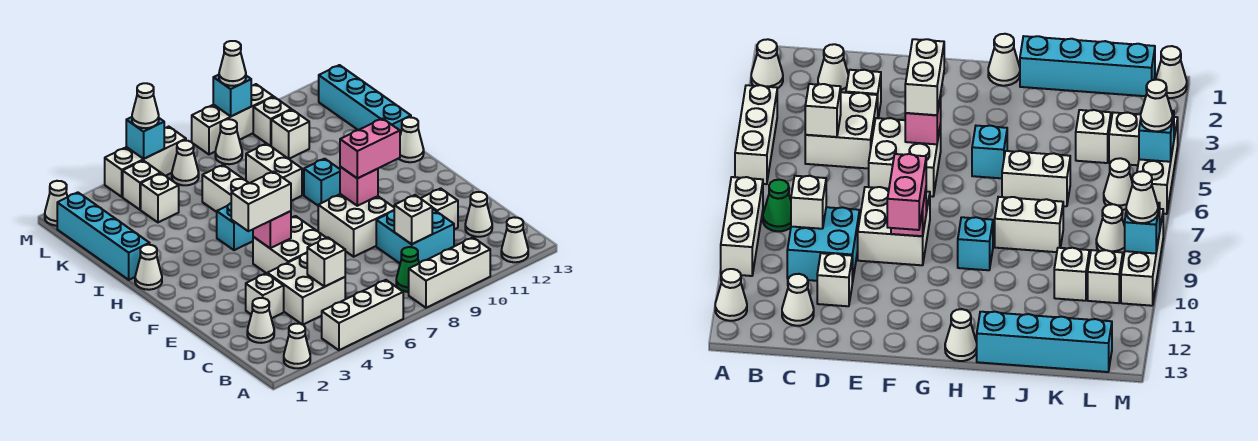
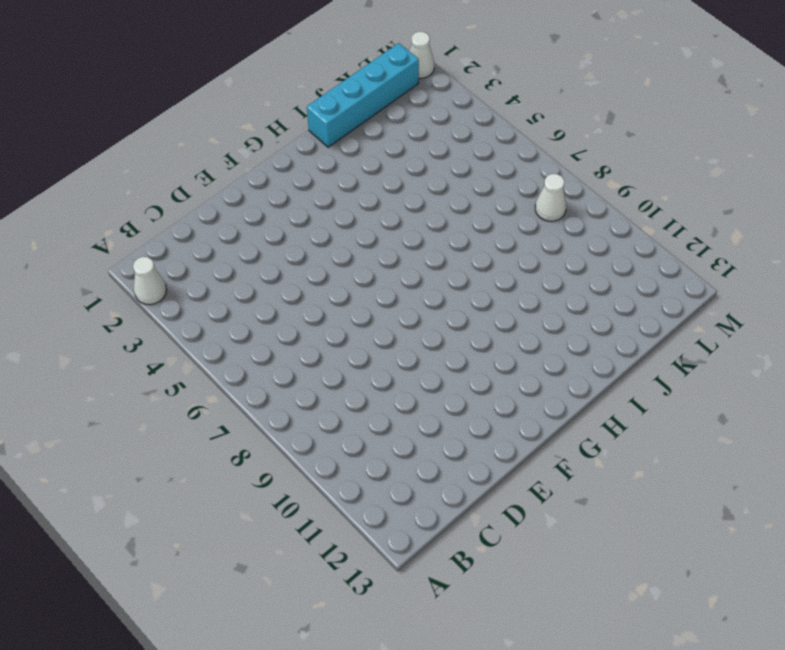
none -> white 1x3 brick [322,280,403,350]
none -> white 1x3 brick [409,238,490,308]
none -> white 1x1 cone [501,217,528,262]
none -> green 1x1 cone [396,247,419,292]

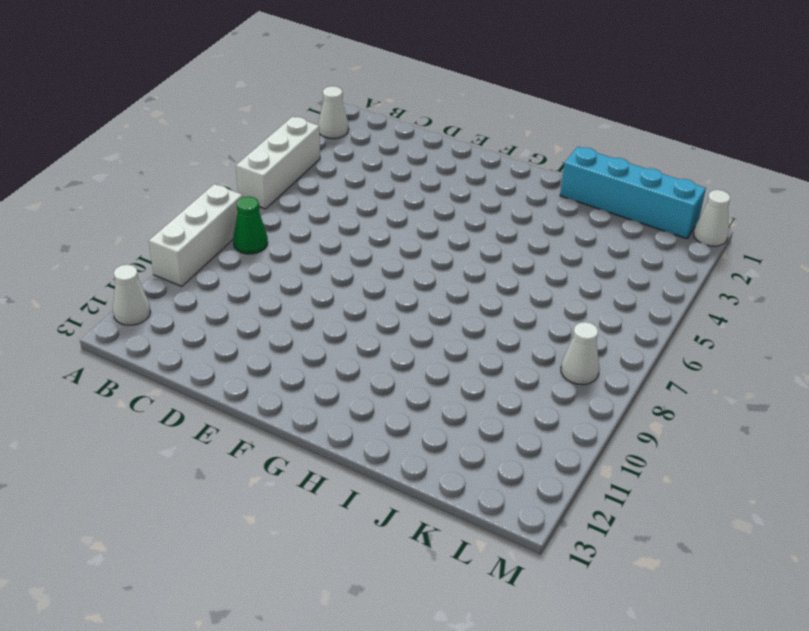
none -> white 1x1 cone [247,298,274,343]
none -> white 2x2 brick [267,253,345,325]
none -> cyan 2x2 brick [376,209,454,263]
none -> white 1x1 cone [465,192,492,237]

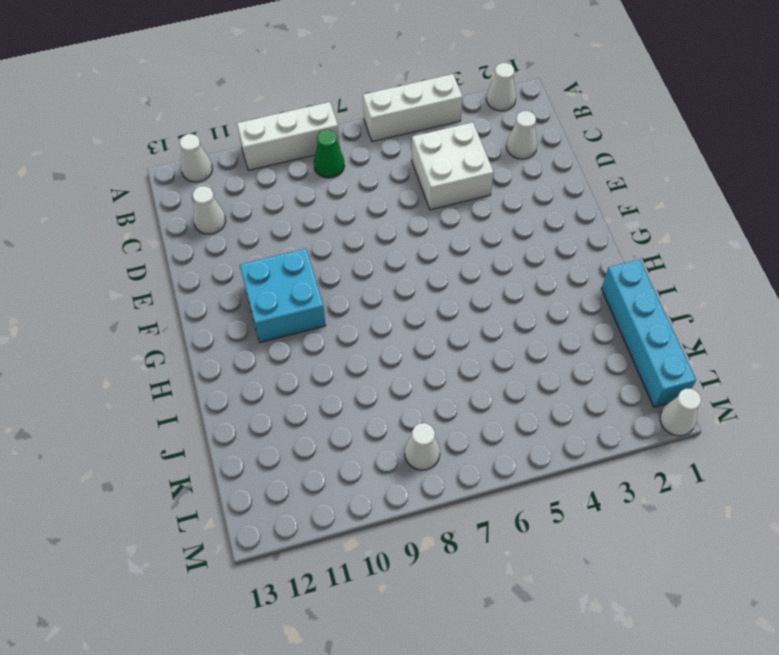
cyan 2x2 brick [240,249,326,342] -> cyan 2x2 brick moved to [376,209,454,263]
none -> white 1x1 brick [246,273,284,318]
none -> white 1x1 brick [420,188,458,229]
none -> white 2x2 brick [253,216,326,273]
none -> white 2x2 brick [318,194,394,257]

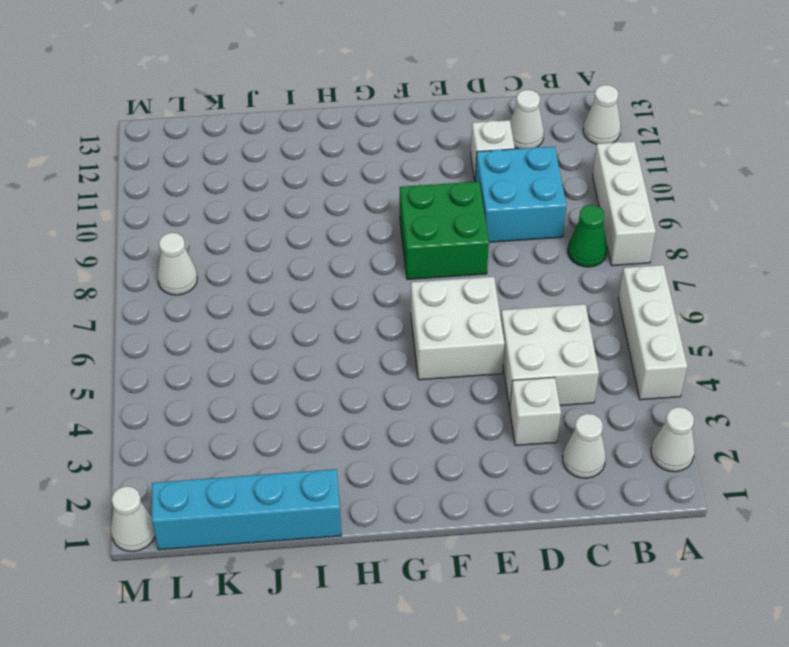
green 2x2 brick [400,182,489,279] -> white 2x2 brick [318,194,394,257]
none -> white 1x1 cone [135,245,162,290]
none -> cyan 1x1 brick [217,203,253,250]
none -> cyan 1x1 brick [304,159,340,205]
none -> white 1x1 cone [399,117,424,162]

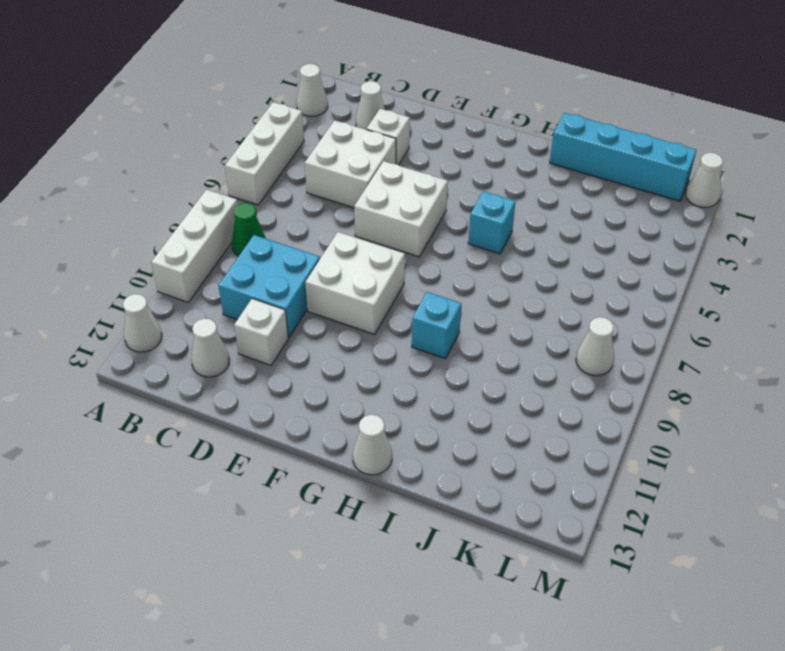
none -> white 1x1 cone [135,245,162,290]
none -> white 1x2 brick [202,165,248,212]
none -> white 1x2 brick [246,144,302,201]
none -> cyan 1x4 brick [319,65,411,135]

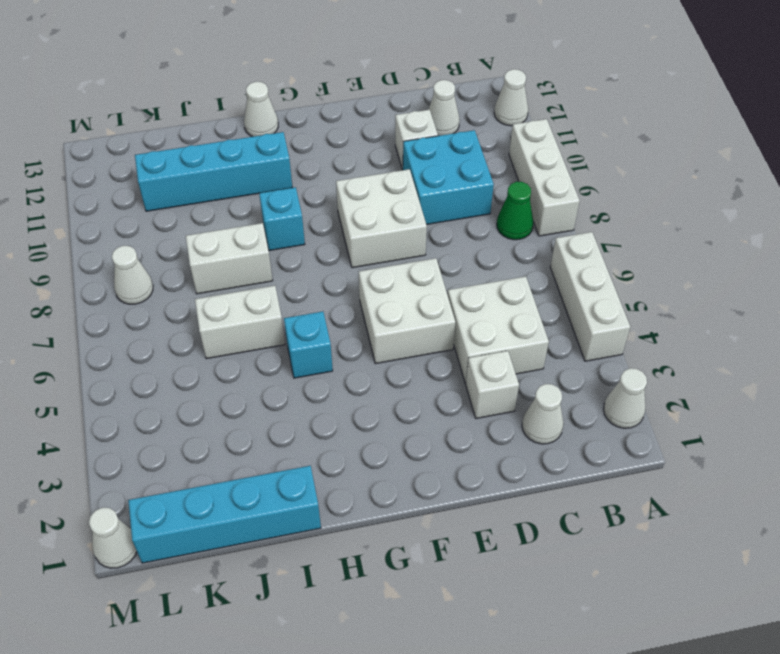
cyan 1x4 brick [135,132,292,211] -> cyan 1x4 brick moved to [319,65,411,135]
none -> white 1x1 cone [135,245,162,290]
none -> white 1x1 brick [141,173,179,222]
none -> white 1x1 brick [271,110,309,159]
none -> white 1x1 brick [123,160,161,210]

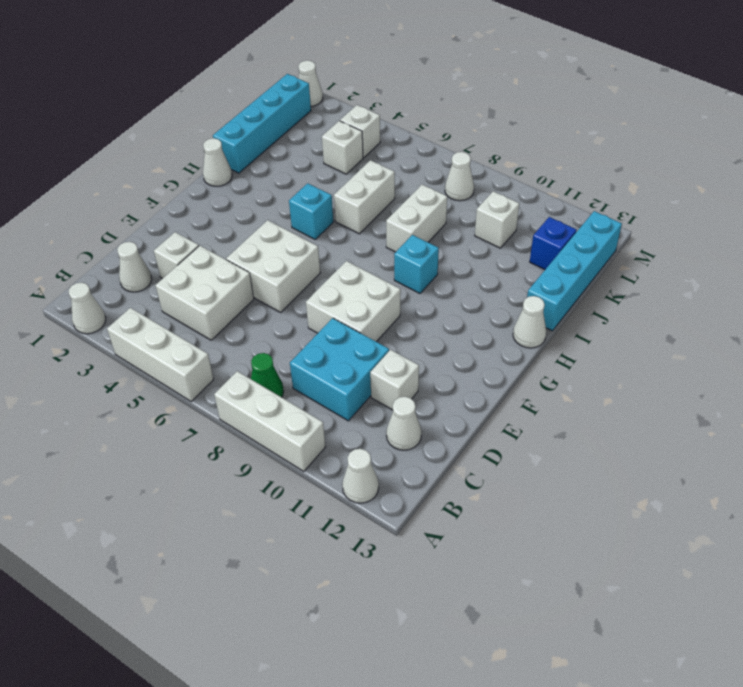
blue 1x1 brick [530,217,577,270] -> none
none -> white 1x1 cone [172,141,199,185]
none -> white 1x1 brick [253,97,291,146]
none -> white 1x3 brick [105,127,186,197]
none -> white 1x3 brick [192,84,273,154]

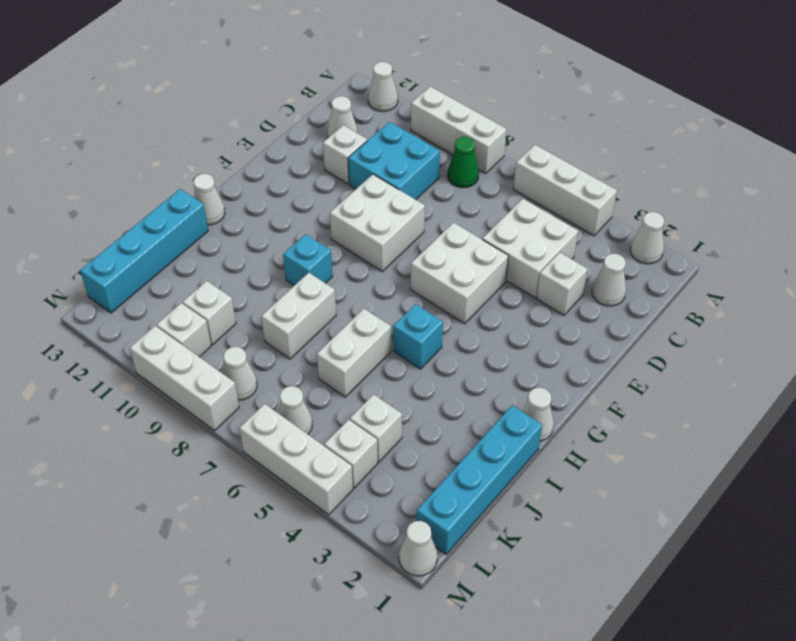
none -> white 1x1 brick [307,237,345,287]
none -> white 1x1 brick [394,195,432,244]
none -> pink 1x1 brick [253,211,291,248]
none -> pink 1x1 brick [340,167,378,206]

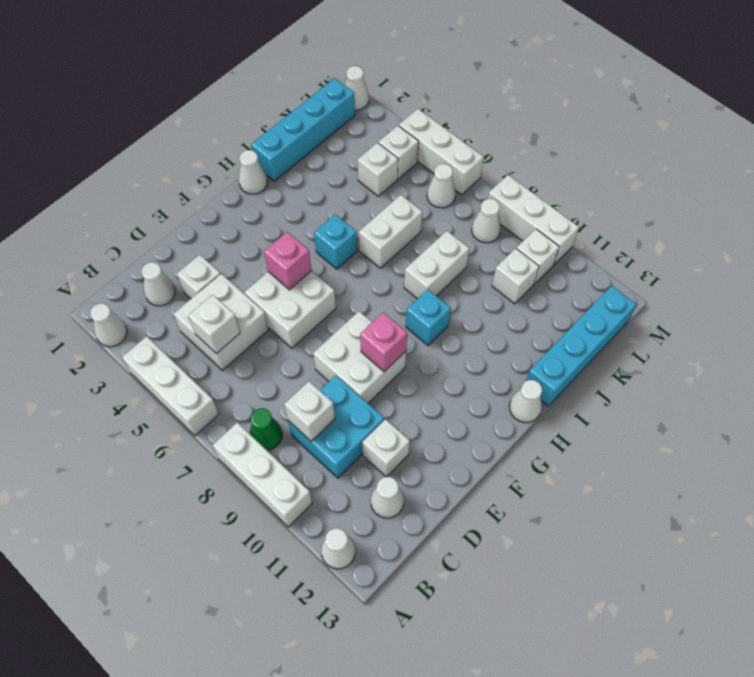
none -> cyan 1x1 brick [126,117,164,159]
none -> cyan 1x1 brick [213,75,251,116]
none -> white 1x2 brick [231,171,291,231]
none -> pink 1x2 brick [340,118,400,178]

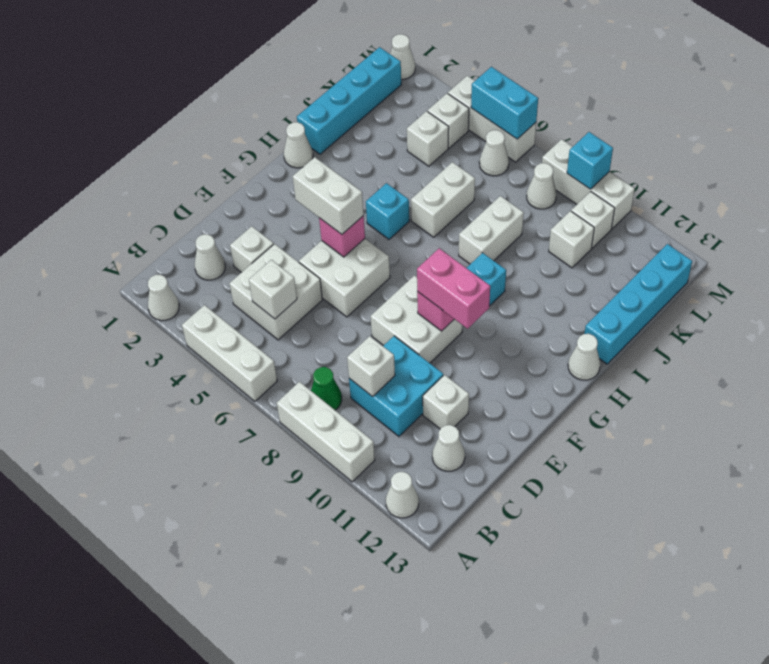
cyan 1x2 brick [471,67,538,139] -> cyan 1x1 brick [126,117,164,159]
none -> white 1x1 cone [132,83,159,128]
none -> white 1x1 cone [219,41,246,86]

